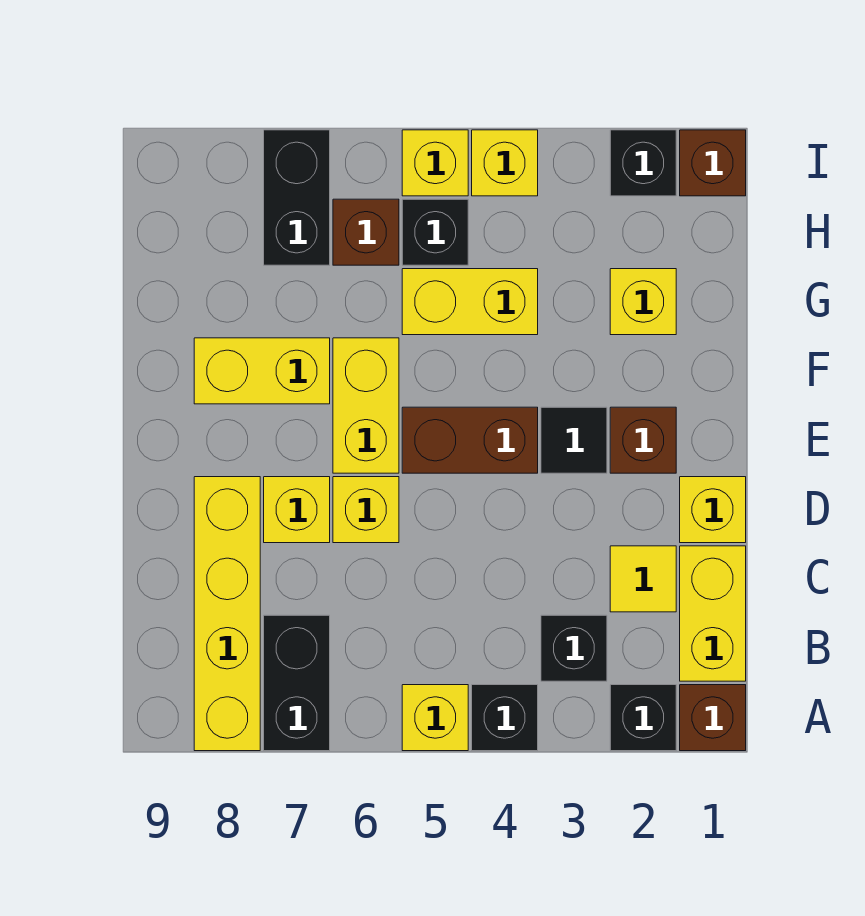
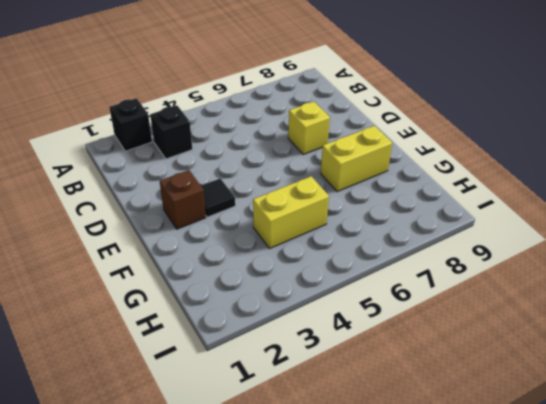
none -> brown 1x1 brick [680,685,746,751]
none -> black 1x1 brick [472,685,538,751]
none -> yellow 1x1 brick [402,685,468,751]

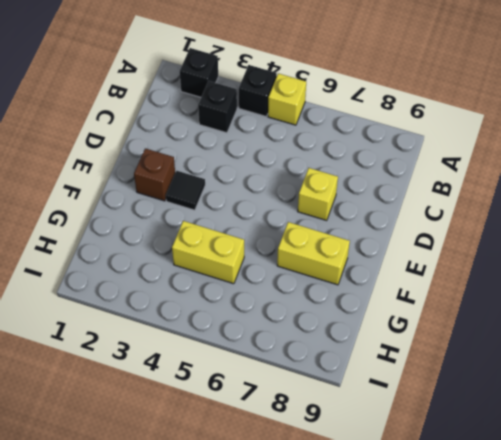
none -> brown 1x1 brick [680,685,746,751]
none -> black 1x2 brick [264,615,330,751]
none -> yellow 1x4 brick [194,477,260,751]

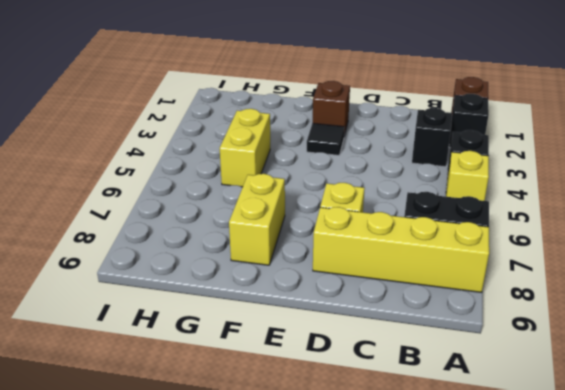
none -> yellow 1x2 brick [680,546,746,681]
none -> yellow 1x1 tile [610,546,676,612]
none -> yellow 1x1 brick [680,477,746,543]

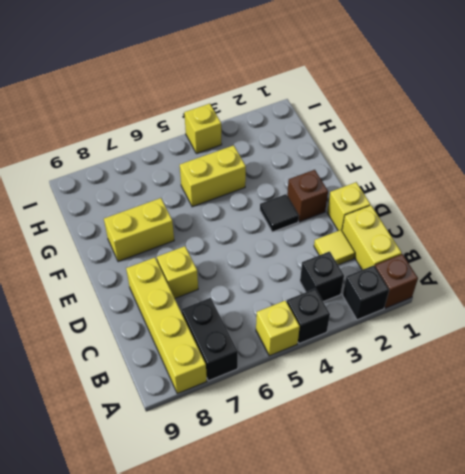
none -> yellow 1x1 brick [333,477,399,543]
none -> brown 1x2 brick [402,407,538,473]
none -> yellow 1x2 brick [333,338,399,473]

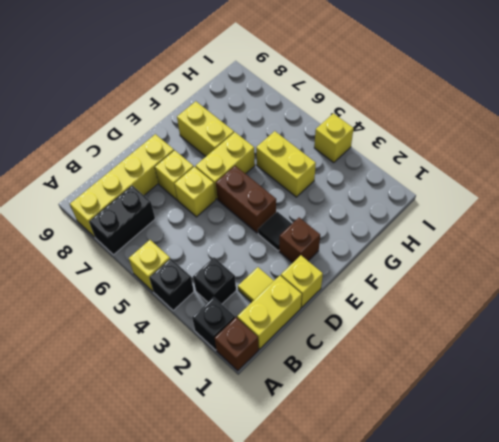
none -> yellow 1x1 brick [610,269,676,335]
none -> black 1x1 brick [402,199,468,265]
none -> brown 1x1 brick [333,199,399,265]

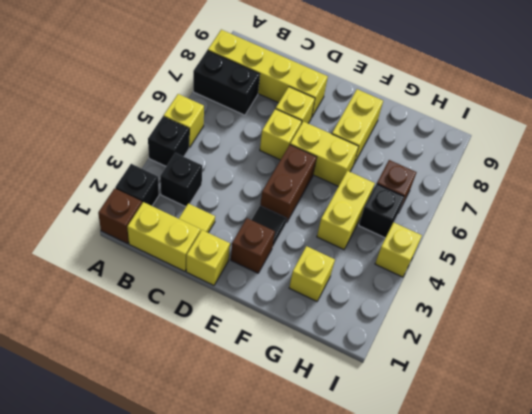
none -> black 1x2 brick [264,130,330,265]
none -> brown 1x1 brick [680,130,746,196]
none -> black 1x1 brick [610,130,676,196]

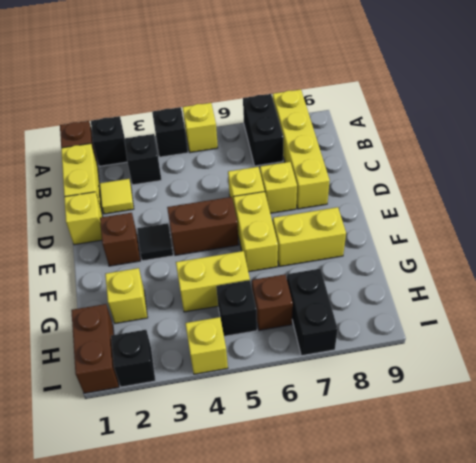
brown 1x2 brick [71,304,119,393] -> brown 1x1 brick [680,130,746,196]
none -> yellow 1x1 brick [402,130,468,196]

